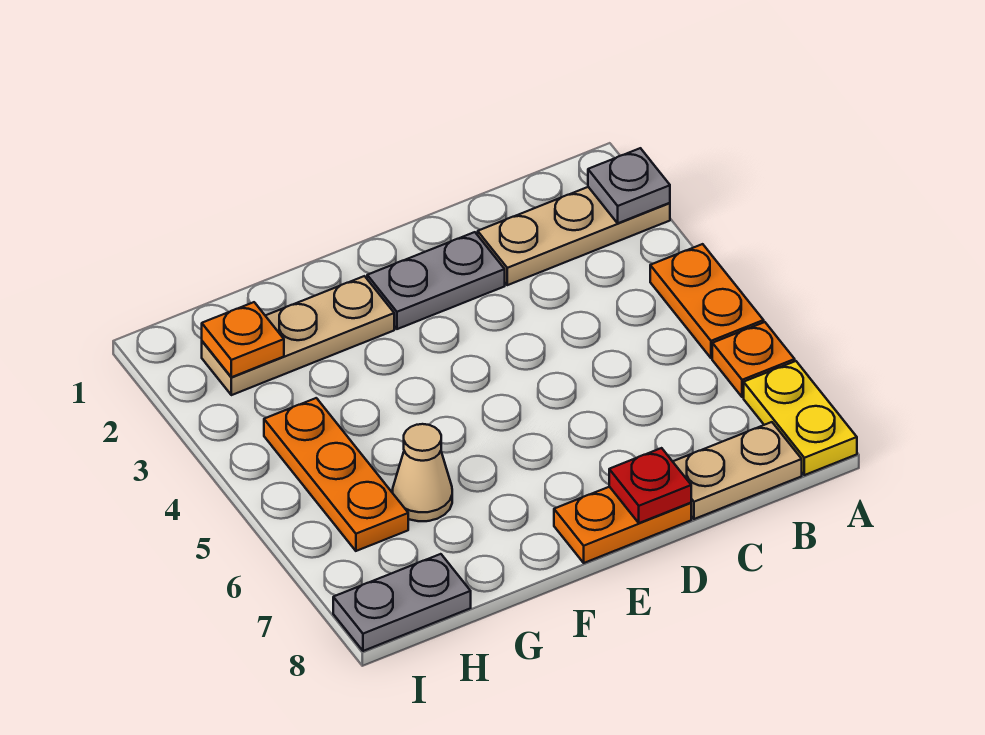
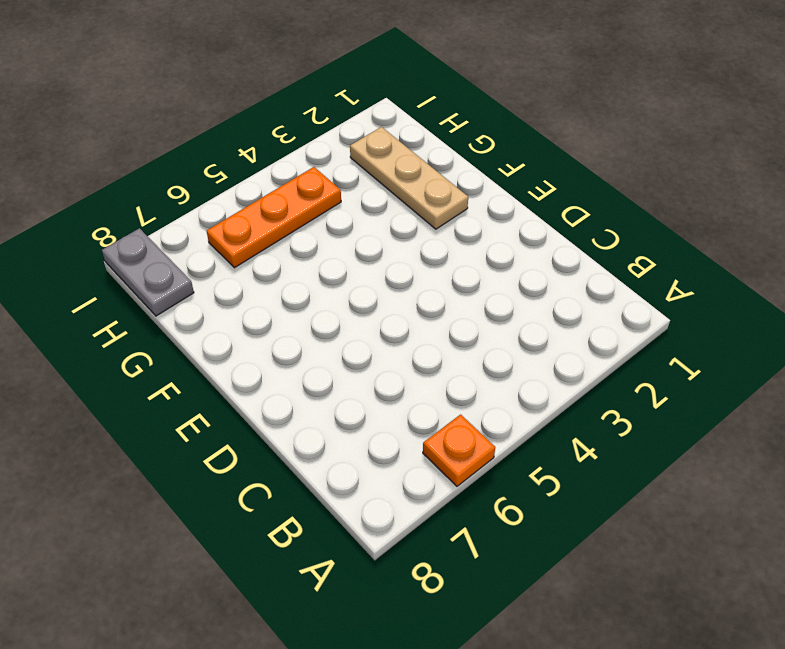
none -> tan 1x3 plate [478,187,670,285]
none -> orange 1x2 plate [650,244,764,358]
none -> yellow 1x2 plate [744,361,857,475]

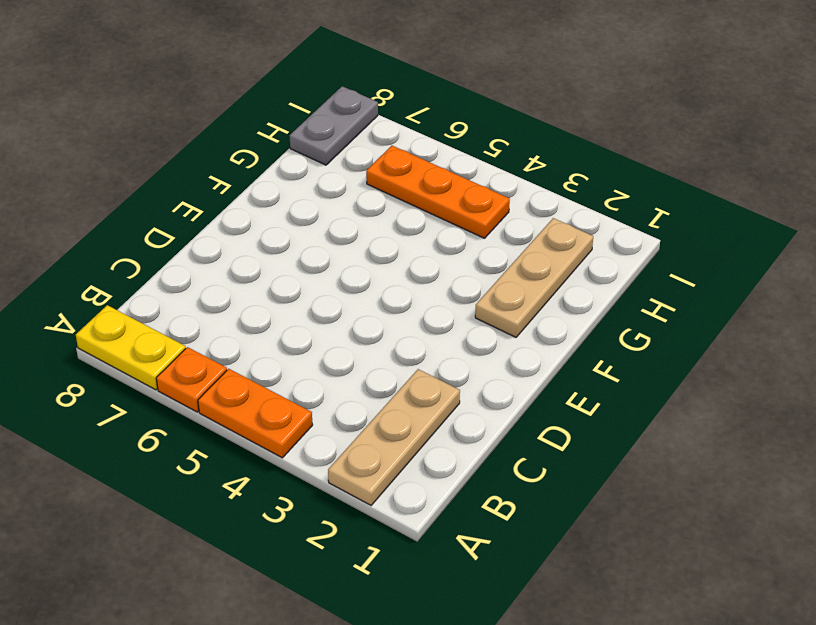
none -> tan 1x2 plate [673,422,802,519]
none -> grey 1x2 plate [367,232,505,329]
none -> orange 1x2 plate [554,487,691,563]

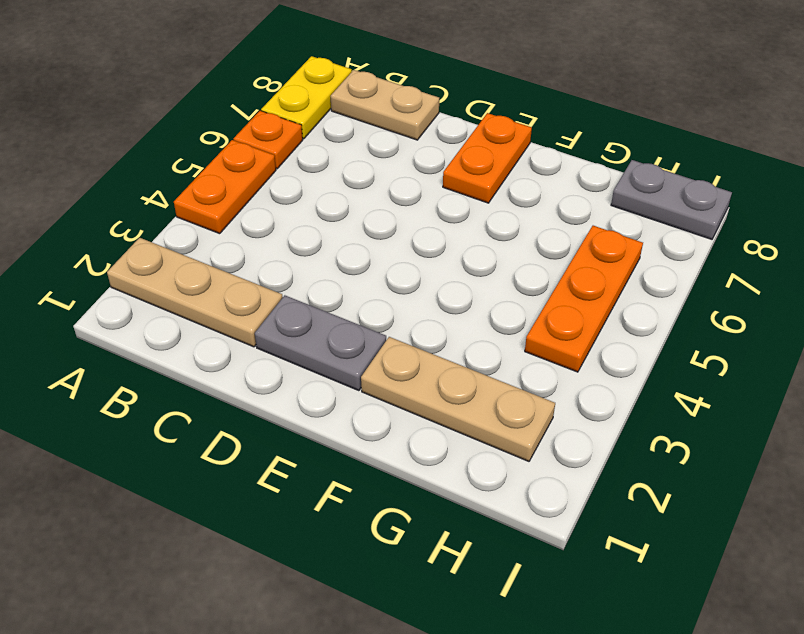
orange 1x2 plate [443,113,532,203] -> orange 1x2 plate turned to [554,487,691,563]
none -> tan 1x1 cone [393,424,452,521]
none -> grey 1x1 plate [588,148,670,223]
none -> red 1x1 plate [609,448,691,523]

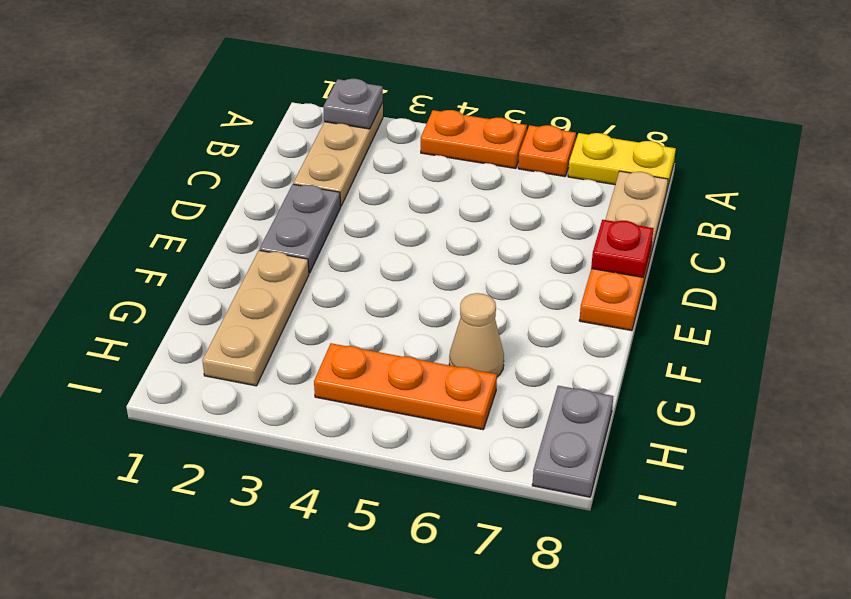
none -> orange 1x1 plate [202,302,284,377]

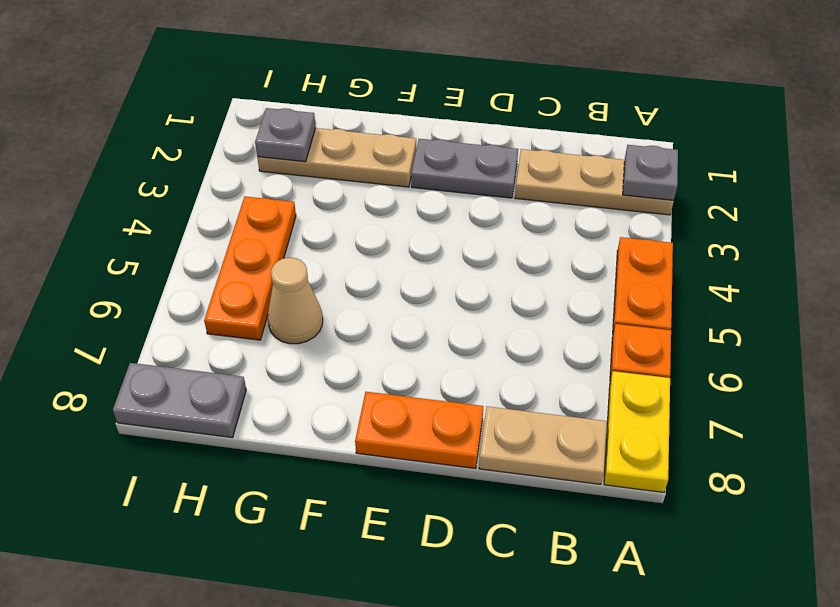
grey 1x1 plate [255,108,316,162] -> orange 1x1 plate [202,302,284,377]
none -> red 1x1 plate [609,448,691,523]

